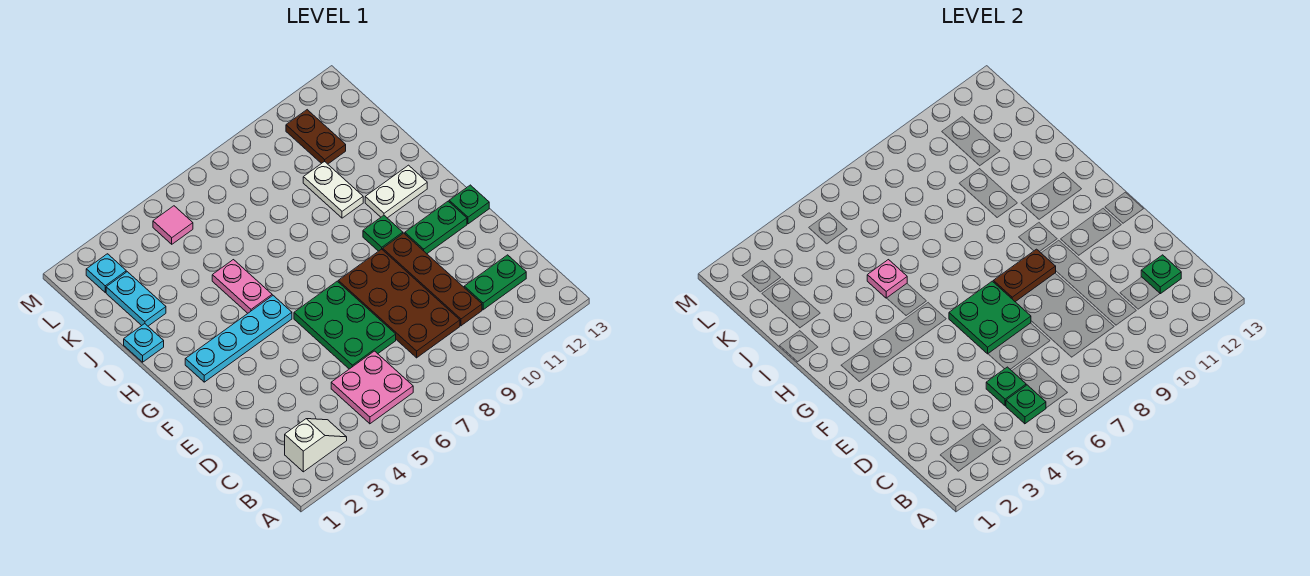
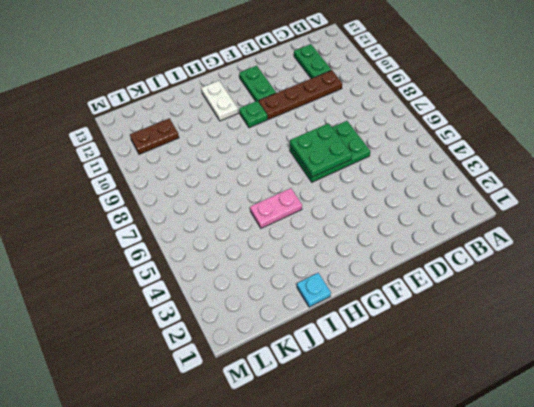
none -> white 1x2 slope [285,419,347,472]
none -> pink 2x2 plate [331,351,413,424]
none -> brown 2x4 plate [338,249,460,358]

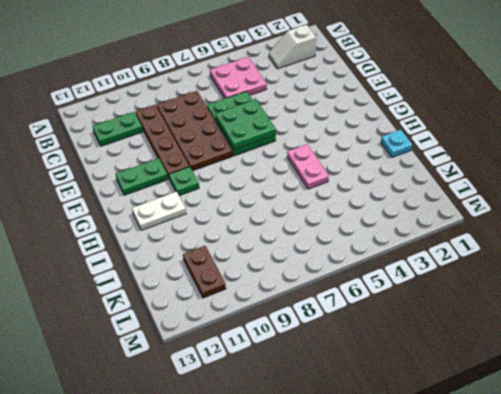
none -> green 1x1 plate [449,185,489,224]
none -> cyan 1x4 plate [185,296,292,382]
none -> white 1x2 plate [303,161,363,218]

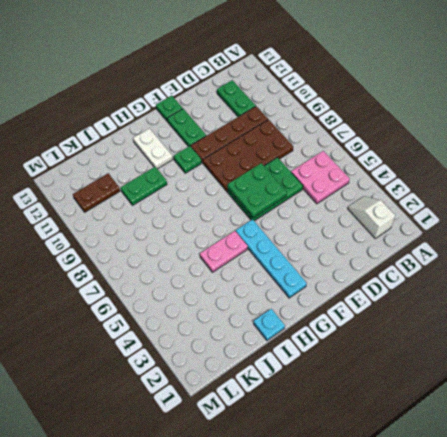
green 1x2 plate [121,167,167,205] -> white 1x2 plate [303,161,363,218]
none -> cyan 1x2 plate [106,272,166,326]
none -> cyan 1x1 plate [86,254,126,292]
none -> pink 1x1 tile [153,206,193,244]

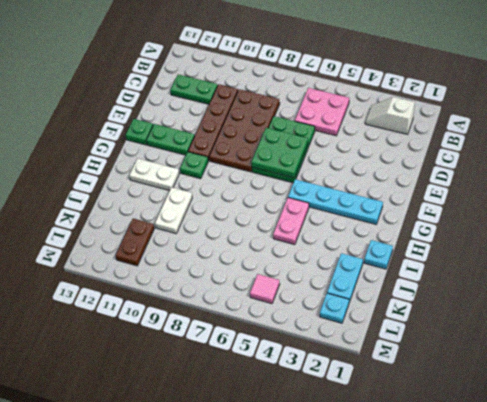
none -> green 1x1 plate [1006,385,1046,424]
none -> green 1x1 plate [986,367,1026,406]
none -> green 1x1 plate [1141,255,1181,294]

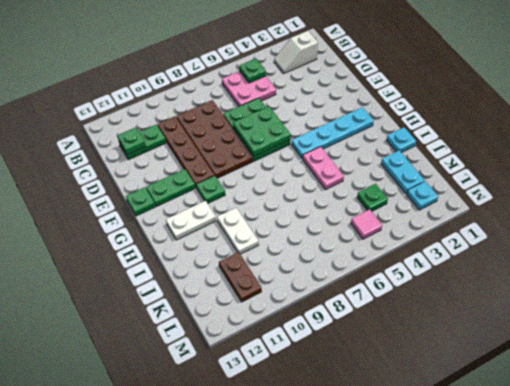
green 1x1 plate [357,184,388,211] -> green 1x1 plate moved to [986,367,1026,406]
none -> brown 1x2 plate [993,249,1056,302]
none -> pink 1x1 plate [867,260,907,298]

